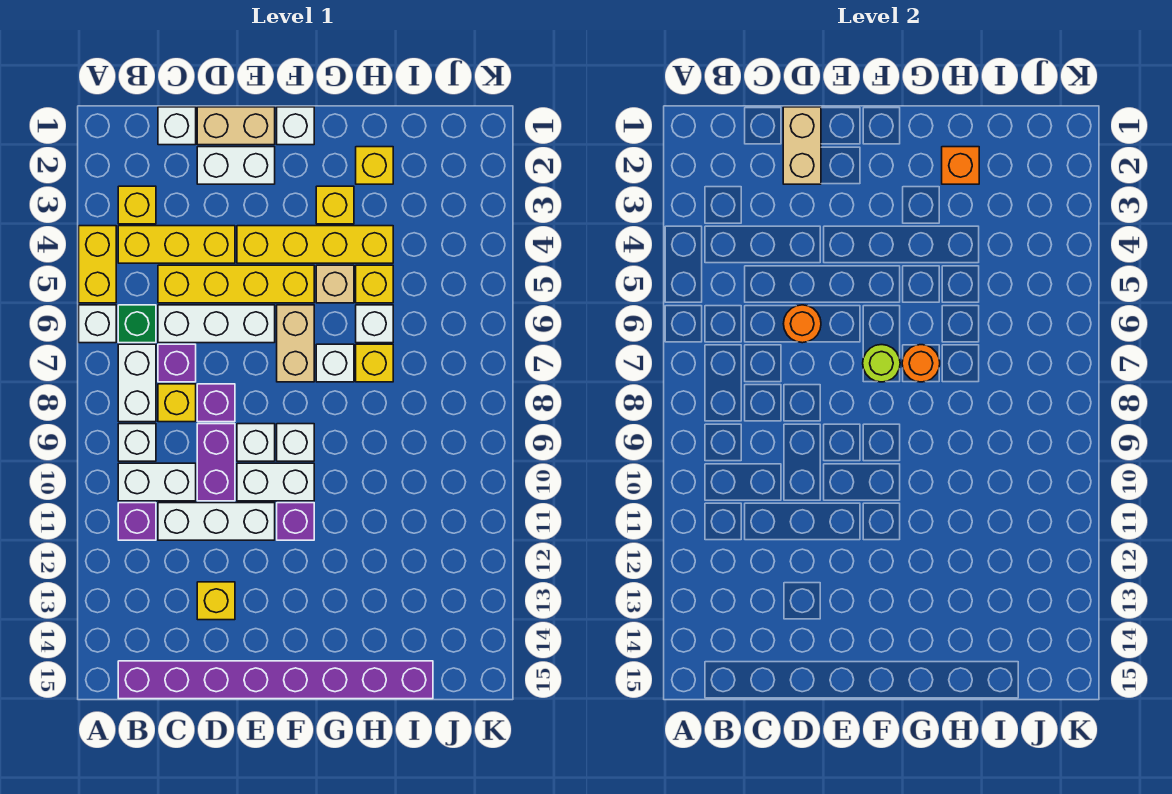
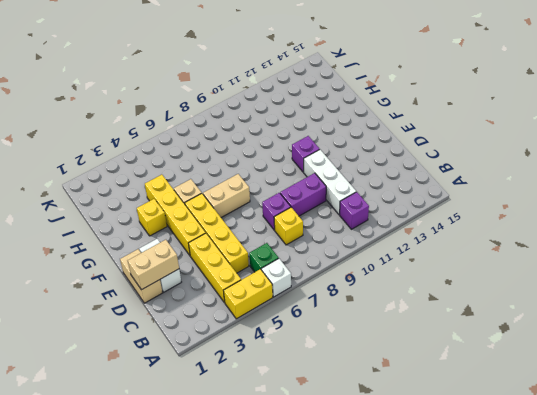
none -> yellow 1x1 brick [118,186,156,224]
none -> white 1x2 brick [118,344,156,422]
none -> white 1x1 brick [118,424,156,461]
none -> white 1x2 brick [118,463,196,501]

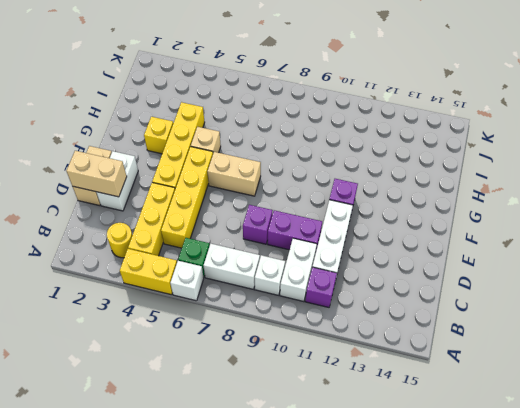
yellow 1x1 round brick [107,223,132,258] -> yellow 1x1 brick [118,186,156,224]
none -> purple 1x8 brick [118,661,433,699]
none -> white 1x1 brick [158,107,196,145]
none -> white 1x3 brick [158,305,275,343]
none -> purple 1x1 brick [158,344,196,382]

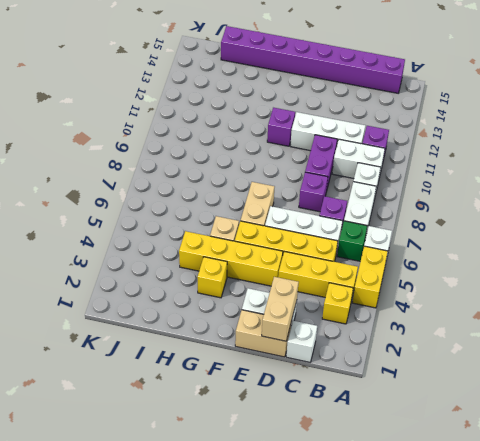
none -> yellow 1x1 brick [158,384,196,422]
none -> yellow 1x1 brick [197,582,235,620]
none -> white 1x1 brick [237,424,275,461]
none -> white 1x2 brick [237,463,314,501]

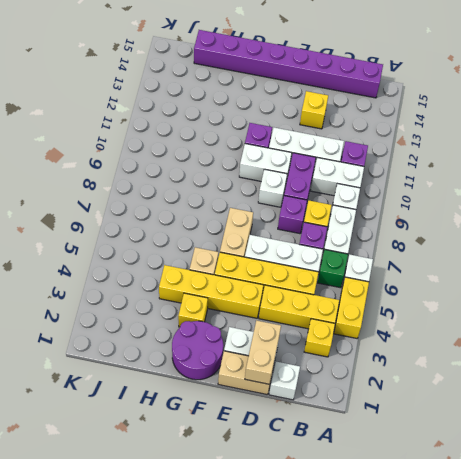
purple 2x2 round brick [172,321,223,380] -> white 1x1 brick [277,107,314,145]
none -> white 1x1 brick [277,424,314,461]
none -> white 1x1 brick [316,344,354,382]
none -> yellow 1x1 brick [356,147,393,184]
none -> yellow 1x1 brick [356,265,393,303]

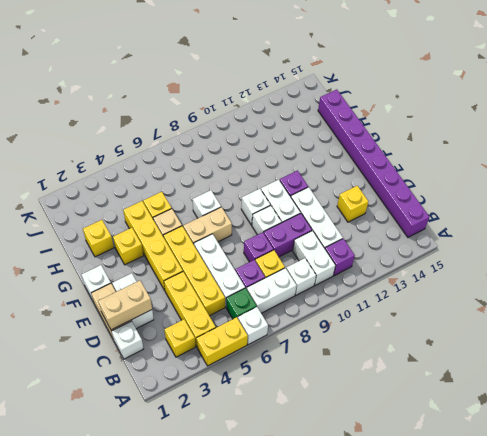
none -> white 1x1 brick [356,305,393,343]
none -> yellow 1x1 brick [356,344,393,382]
none -> orange 1x1 round brick [783,305,821,343]
none -> lime 1x1 round brick [863,345,900,382]

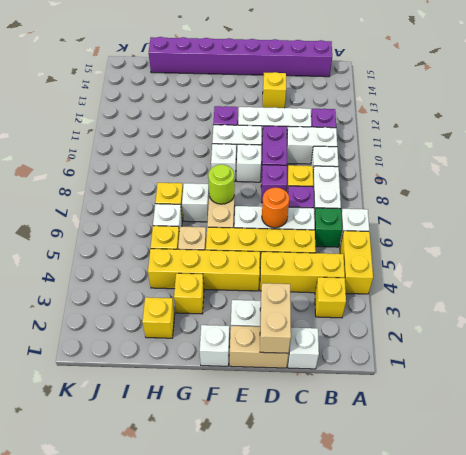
none -> orange 1x1 round brick [902,345,940,382]
none -> orange 1x1 brick [942,147,979,184]

